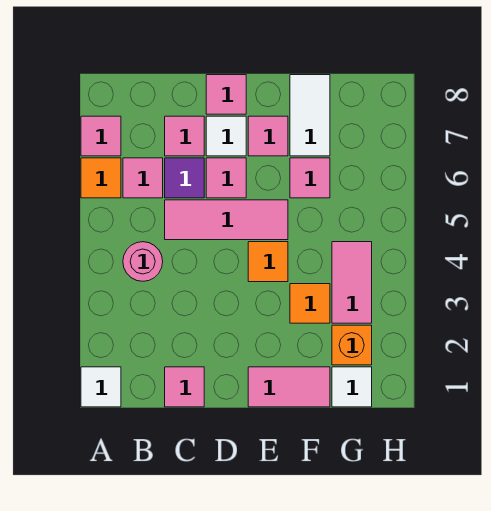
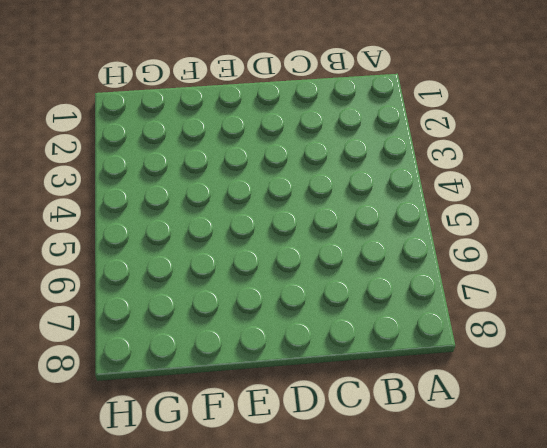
none -> white 1x1 tile [81,367,121,407]
none -> orange 1x1 tile [81,158,121,198]
none -> pink 1x1 tile [81,116,121,156]

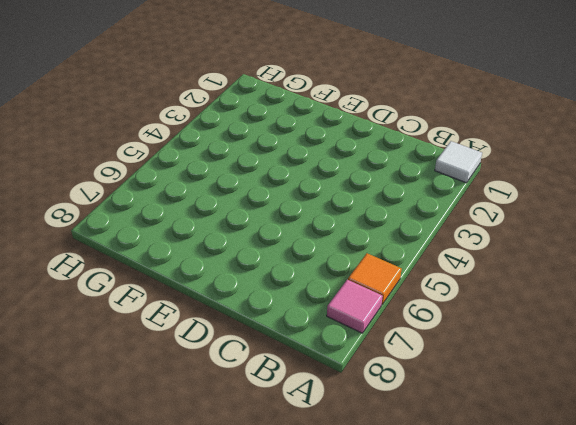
none -> pink 1x1 round brick [123,242,163,281]
none -> pink 1x1 tile [123,158,163,198]
none -> pink 1x1 tile [165,367,204,407]

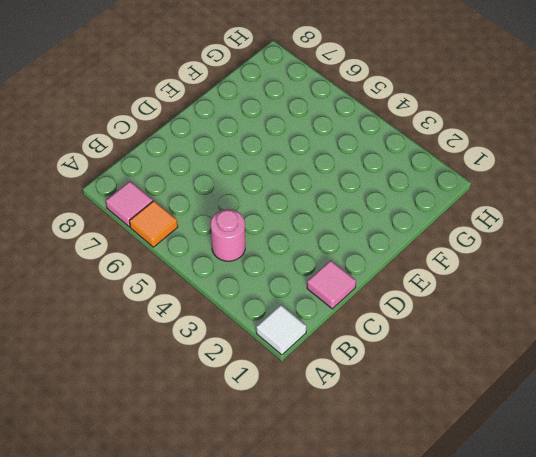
none -> pink 1x1 tile [123,158,163,198]
none -> pink 1x3 tile [165,200,288,240]
none -> purple 1x1 tile [165,158,204,198]

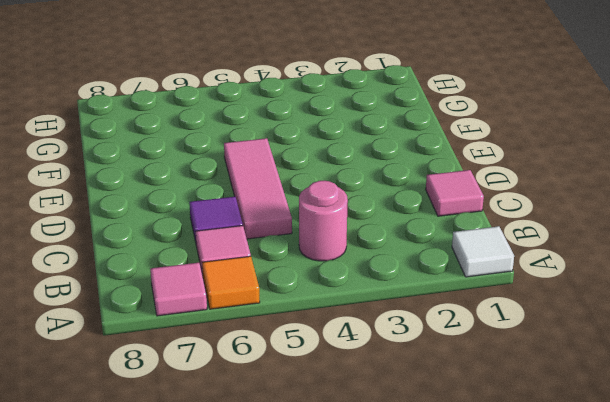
none -> pink 1x1 tile [165,116,204,156]
none -> pink 1x1 tile [206,158,246,198]
none -> white 1x1 tile [206,116,246,156]

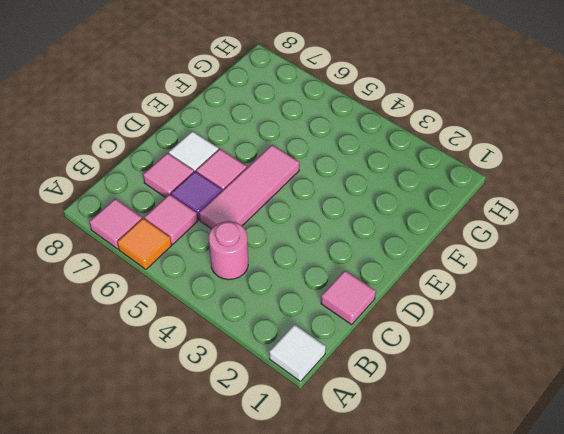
none -> pink 1x1 tile [206,75,246,114]
none -> pink 1x2 tile [248,367,330,407]
none -> orange 1x1 tile [248,242,288,282]

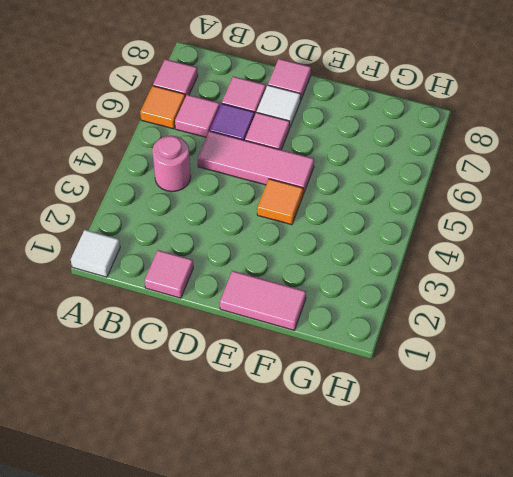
none -> pink 1x1 tile [248,116,288,156]
none -> orange 1x1 tile [290,284,330,323]
none -> pink 1x1 tile [290,158,330,198]

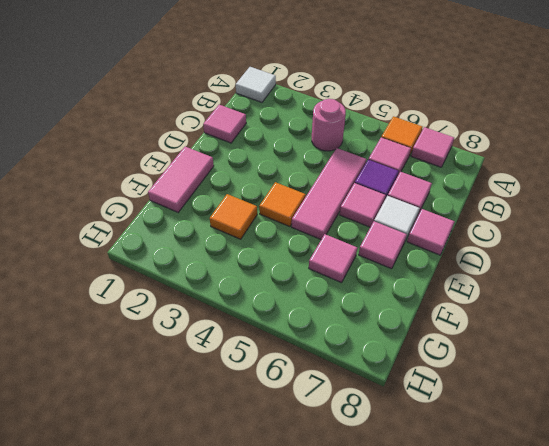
none -> white 1x2 tile [290,75,330,156]
none -> white 1x1 tile [332,367,372,407]
none -> orange 1x1 brick [332,325,372,365]

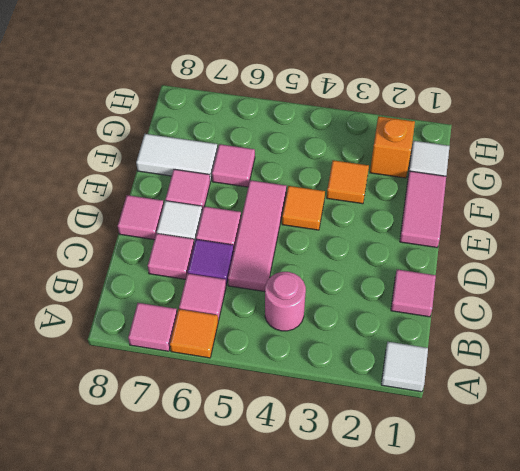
none -> pink 1x2 tile [332,242,372,323]

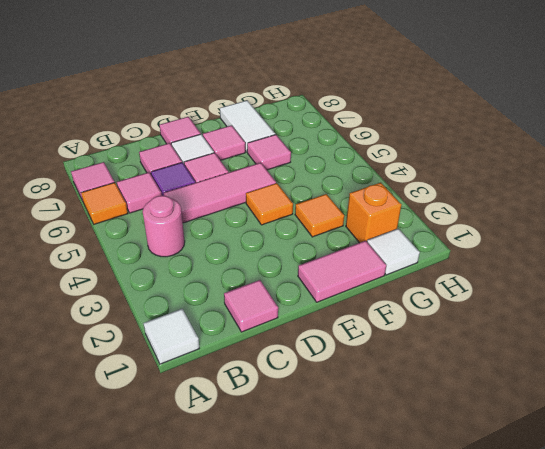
none -> pink 1x2 tile [332,242,372,323]

